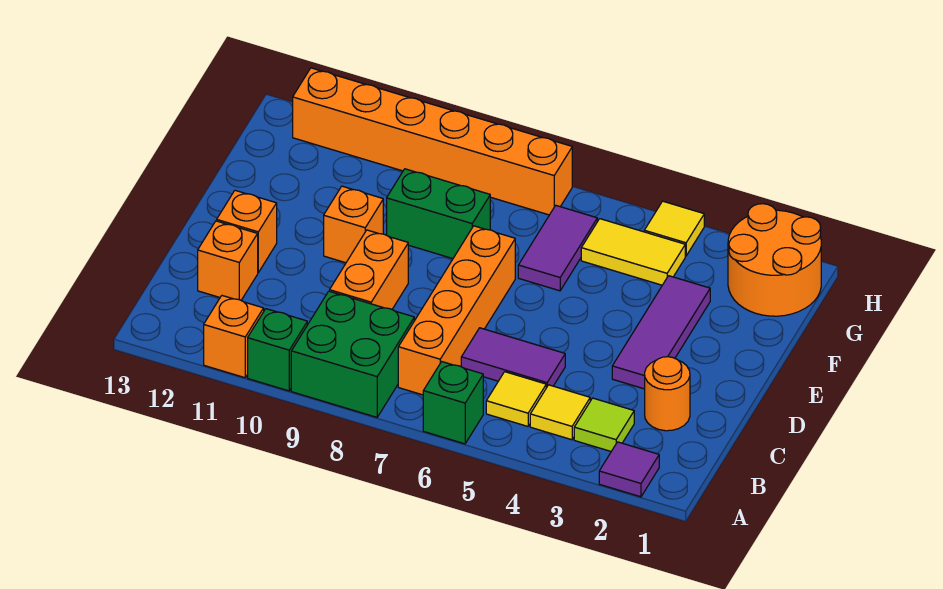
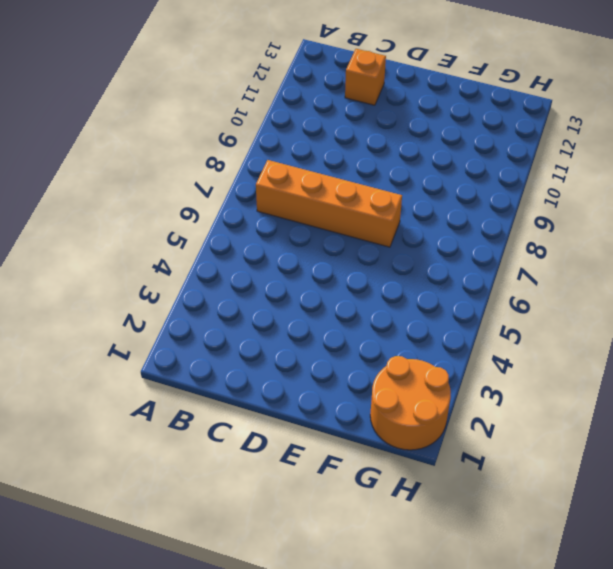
none -> purple 1x1 tile [599,442,659,497]
none -> green 1x1 brick [423,362,483,444]
none -> green 2x2 brick [291,291,414,417]

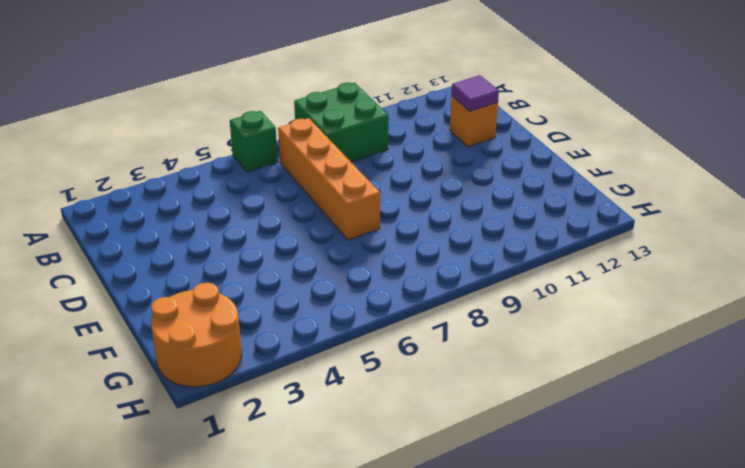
purple 1x1 tile [451,75,499,111] -> purple 1x1 tile moved to [599,442,659,497]
none -> green 1x1 brick [248,309,307,391]
none -> orange 1x1 brick [204,296,264,378]
none -> lime 1x1 tile [574,398,634,451]

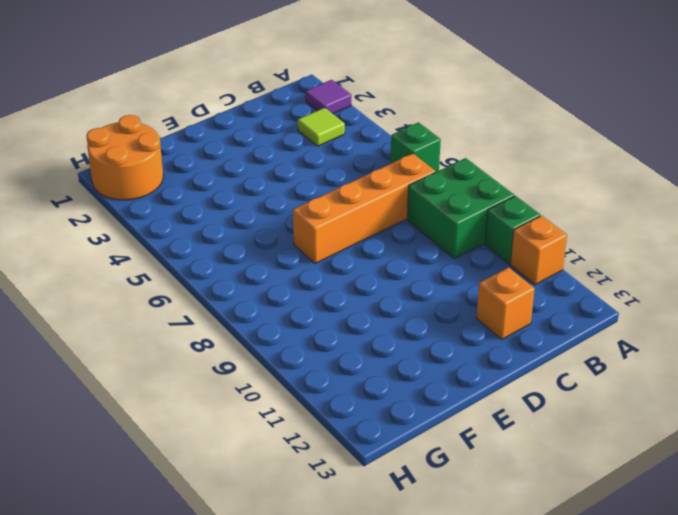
none -> yellow 1x1 tile [530,385,590,440]
none -> yellow 1x1 tile [486,372,546,426]
none -> orange 1x1 round brick [645,357,690,431]

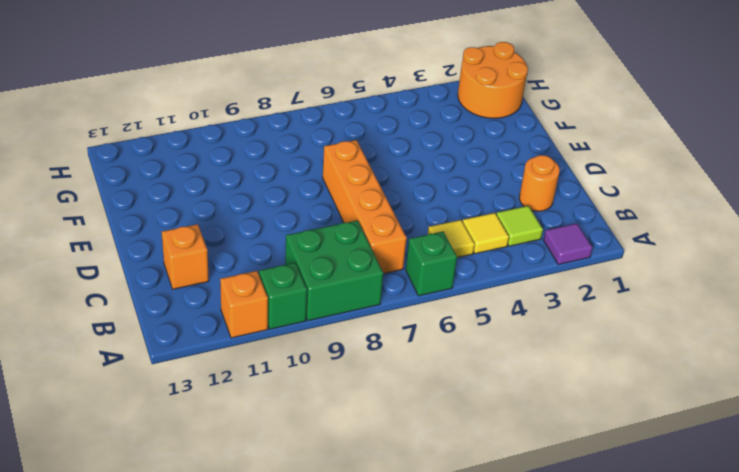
none -> purple 1x2 tile [461,328,565,388]
none -> orange 1x2 brick [330,230,408,309]
none -> purple 1x3 tile [612,276,710,389]

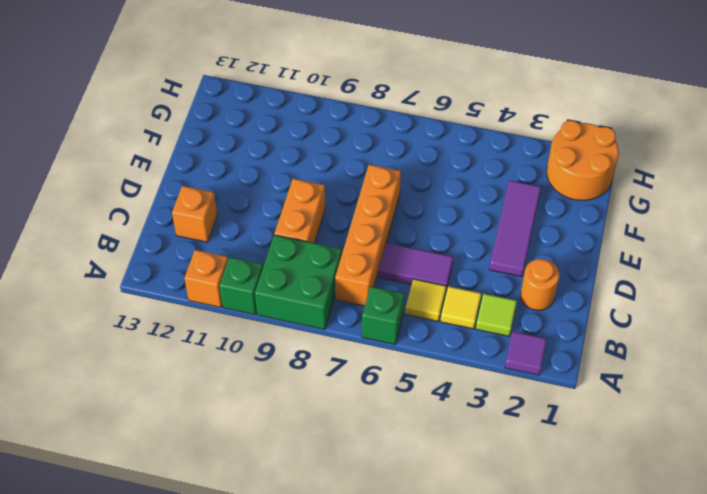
none -> orange 1x1 brick [217,190,277,272]
none -> orange 1x1 brick [324,186,383,263]
none -> purple 1x2 tile [518,206,597,291]

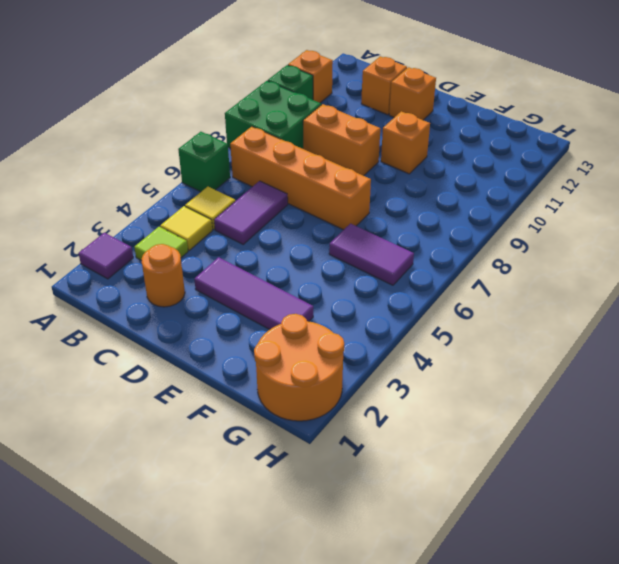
none -> green 1x2 brick [387,169,490,259]
none -> yellow 1x2 tile [581,219,685,285]
none -> yellow 1x1 tile [644,201,704,256]

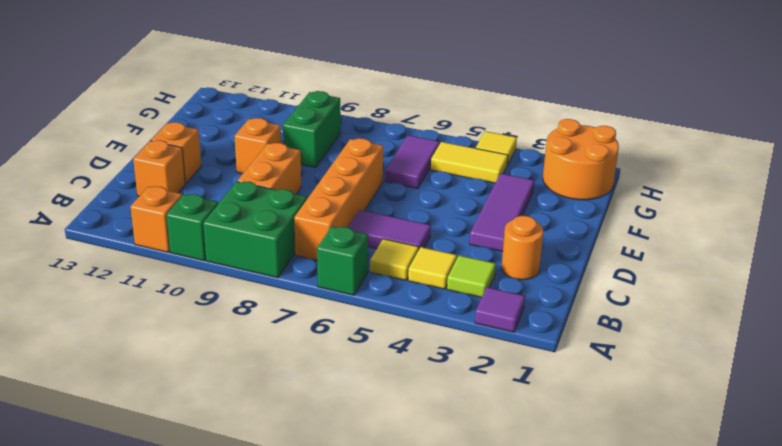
green 1x2 brick [283,91,341,167] -> green 1x2 brick turned to [387,169,490,259]
none -> orange 1x6 brick [293,68,572,215]

